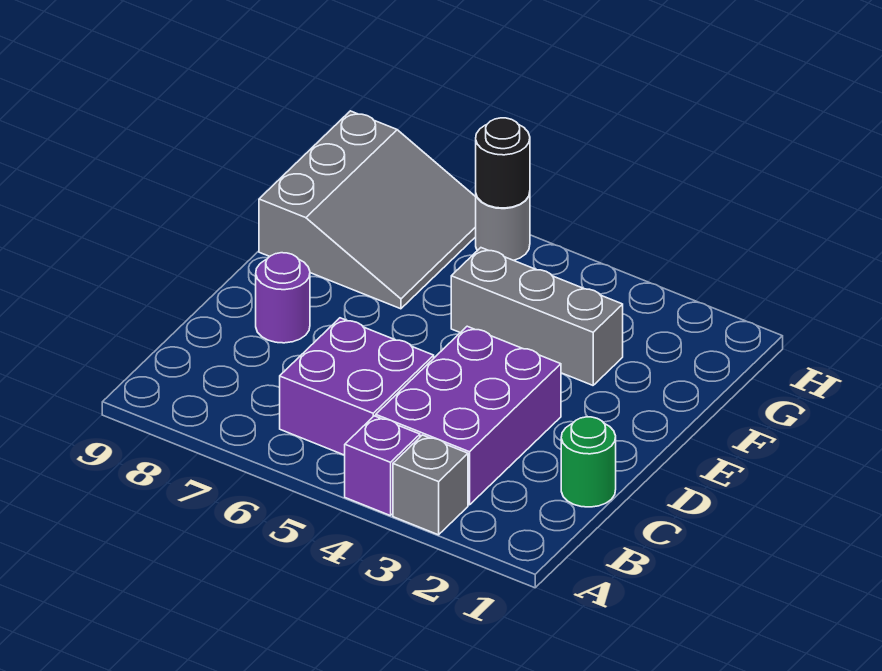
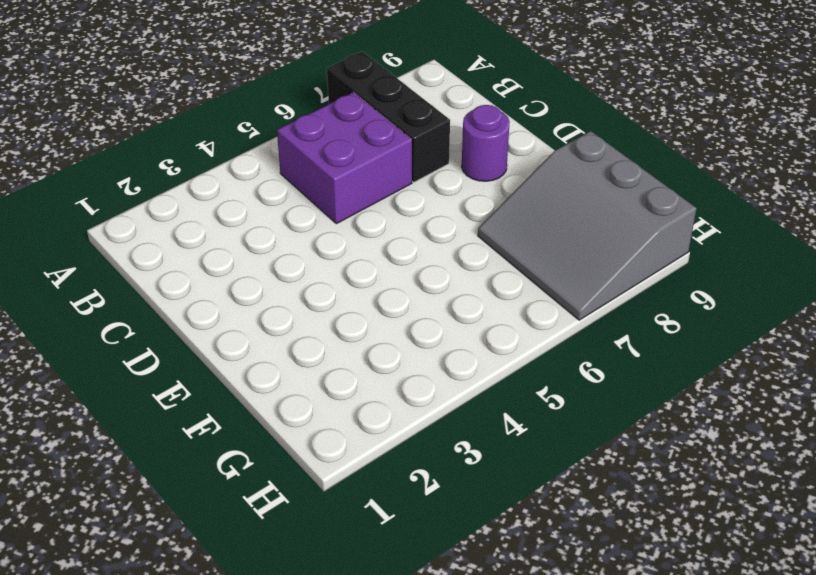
black 1x3 brick [327,51,450,182] -> none
none -> grey 1x1 brick [393,435,468,535]
none -> purple 1x1 brick [345,416,420,516]

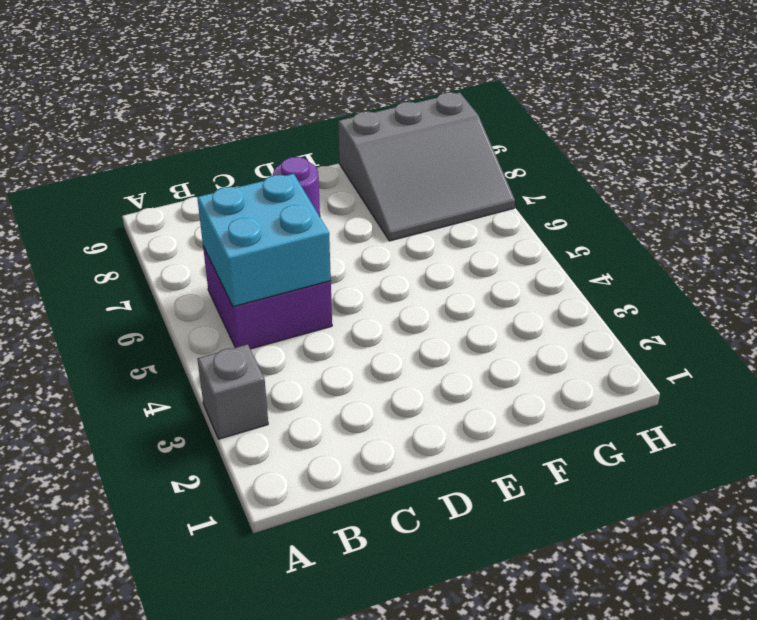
cyan 2x2 brick [197,174,331,307] -> none
none -> purple 1x1 brick [345,416,420,516]
none -> purple 2x3 brick [376,326,561,505]

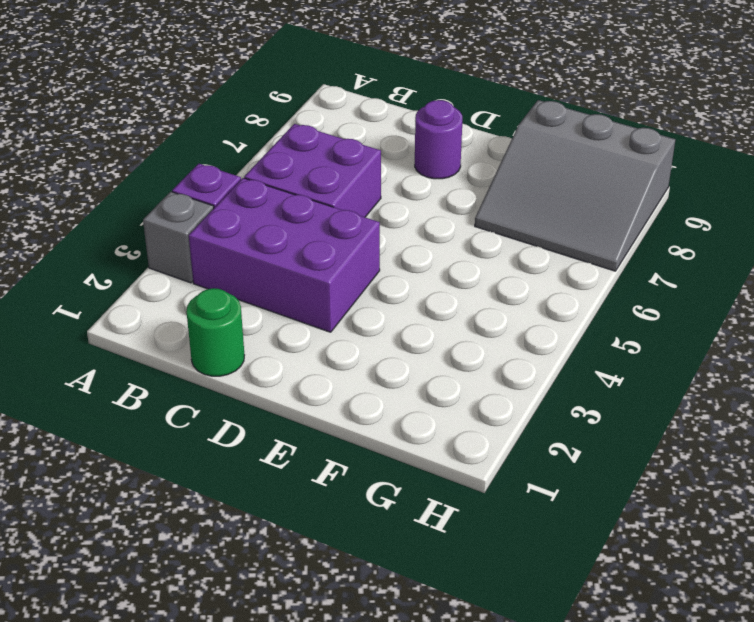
none -> grey 1x3 brick [451,248,623,385]
none -> grey 1x1 round brick [476,193,530,260]

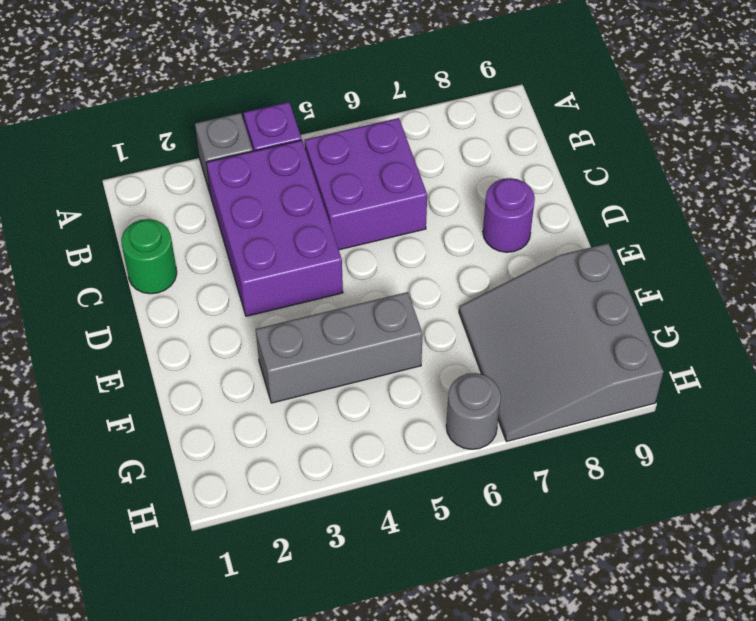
none -> black 1x1 round brick [476,118,530,208]

